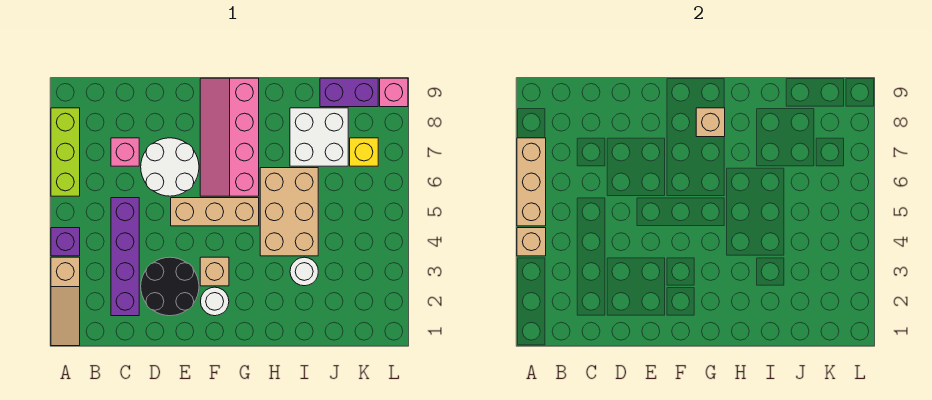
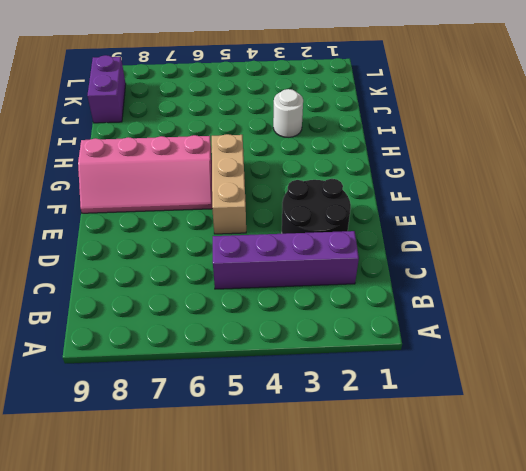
none -> tan 1x3 slope [51,257,80,346]
none -> purple 1x1 brick [51,228,80,256]
none -> lime 1x3 brick [51,108,80,196]

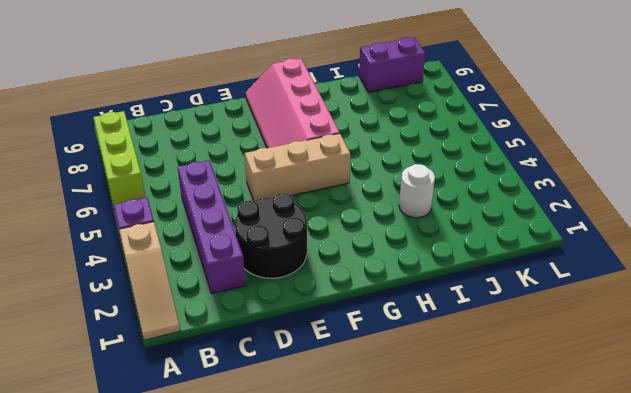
none -> pink 1x1 brick [111,138,139,166]
none -> white 2x2 round brick [141,138,199,196]
none -> white 1x1 round brick [201,287,229,316]

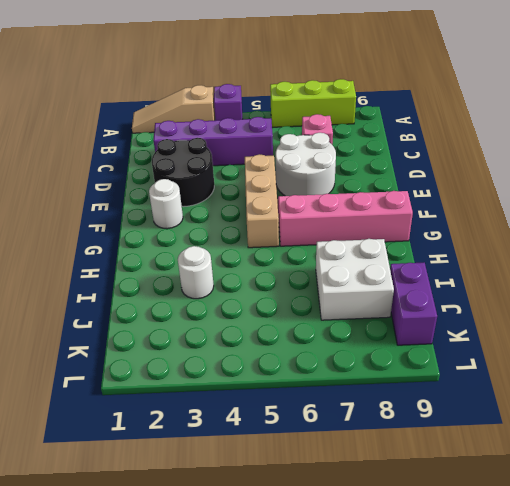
none -> tan 1x1 brick [200,257,229,286]
none -> tan 2x3 brick [260,168,318,256]
none -> yellow 1x1 brick [350,138,378,166]

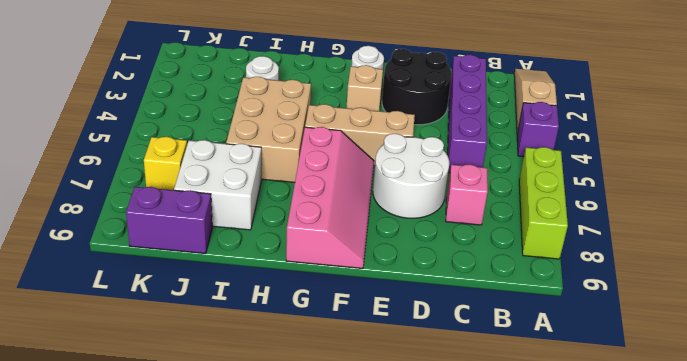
none -> pink 1x1 brick [380,78,408,107]
none -> tan 1x1 brick [517,228,546,256]
none -> tan 1x3 brick [517,138,546,226]

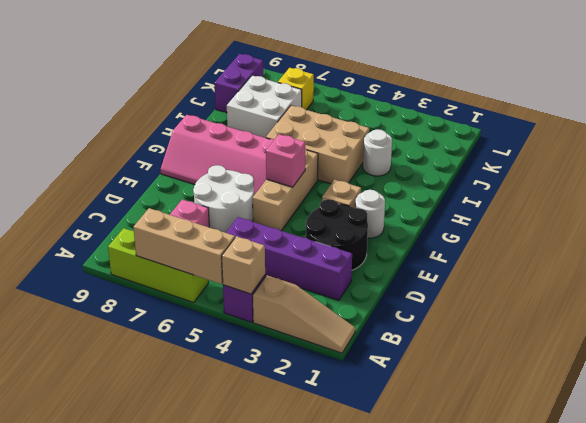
pink 1x1 brick [266,134,305,187] -> pink 1x1 brick moved to [380,78,408,107]
none -> tan 1x1 brick [696,108,725,137]

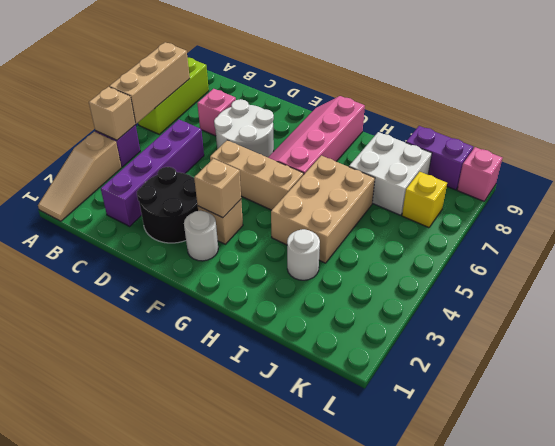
tan 1x1 brick [194,159,241,218] -> tan 1x1 brick moved to [696,108,725,137]

